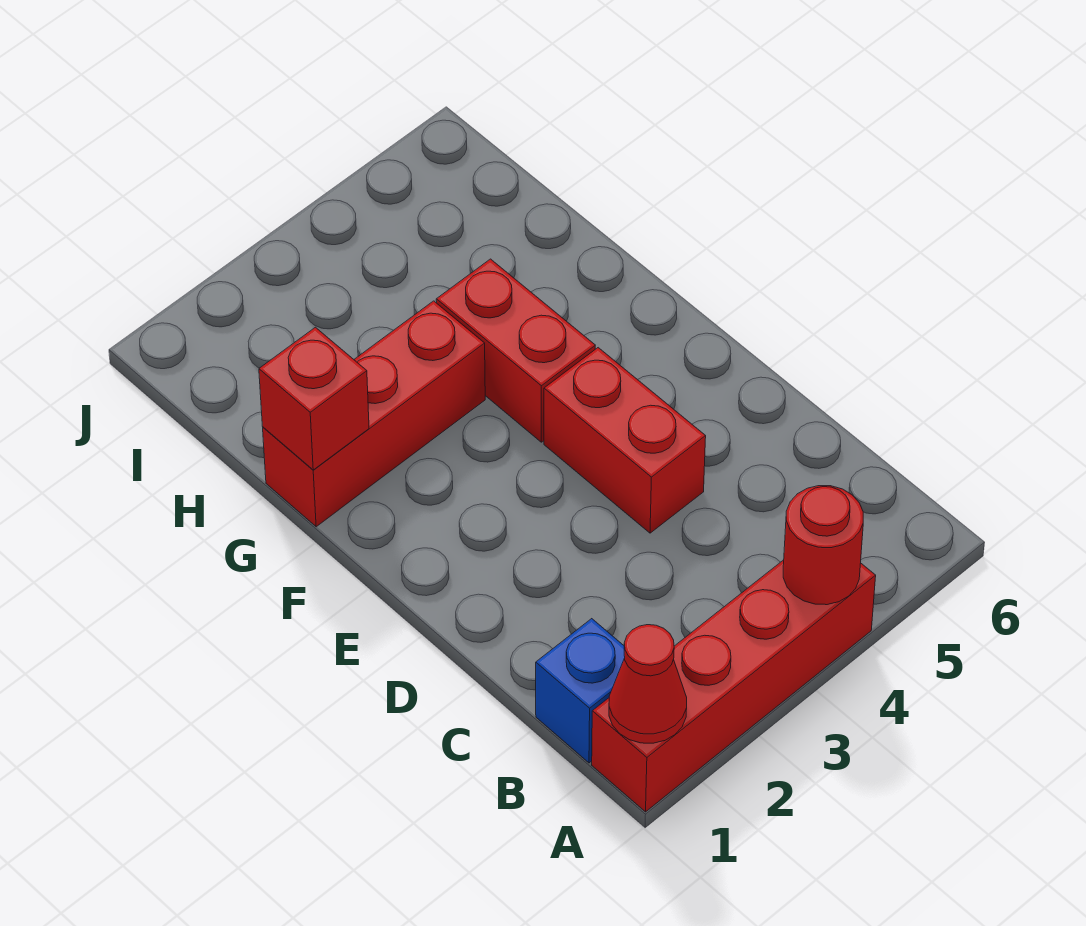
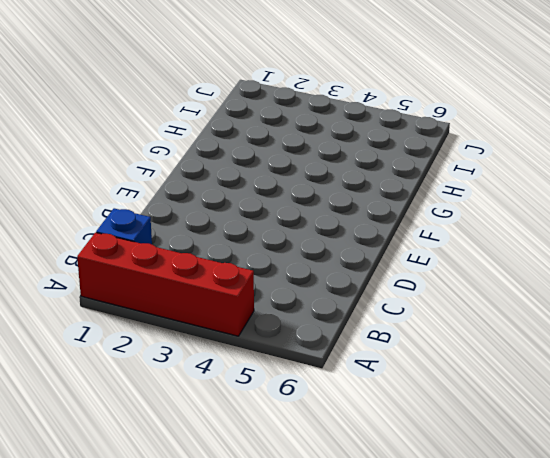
none -> red 1x2 brick [544,348,706,533]
none -> red 1x2 brick [436,259,595,442]

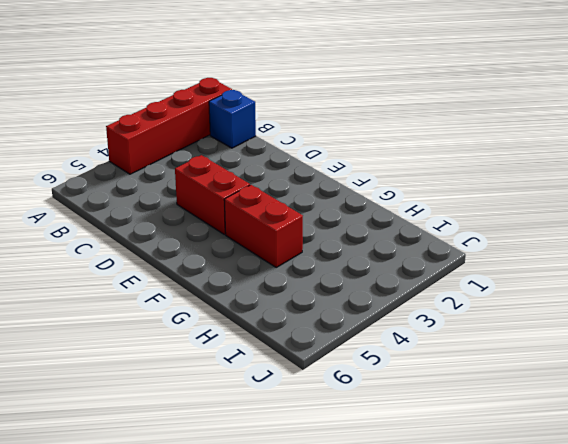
none -> red 1x3 brick [263,301,485,527]
none -> red 1x1 cone [609,625,687,743]

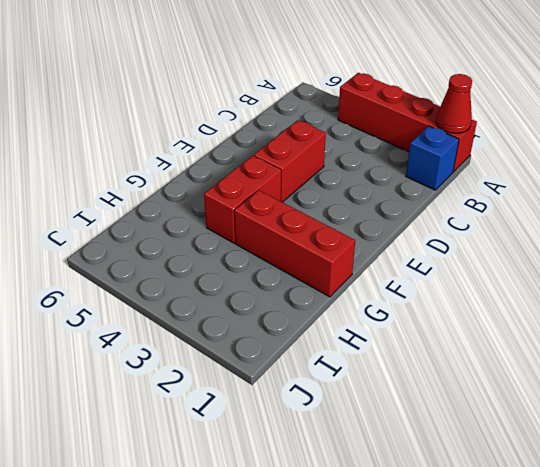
none -> red 1x1 round brick [783,486,863,605]
none -> red 1x1 brick [259,327,369,470]

